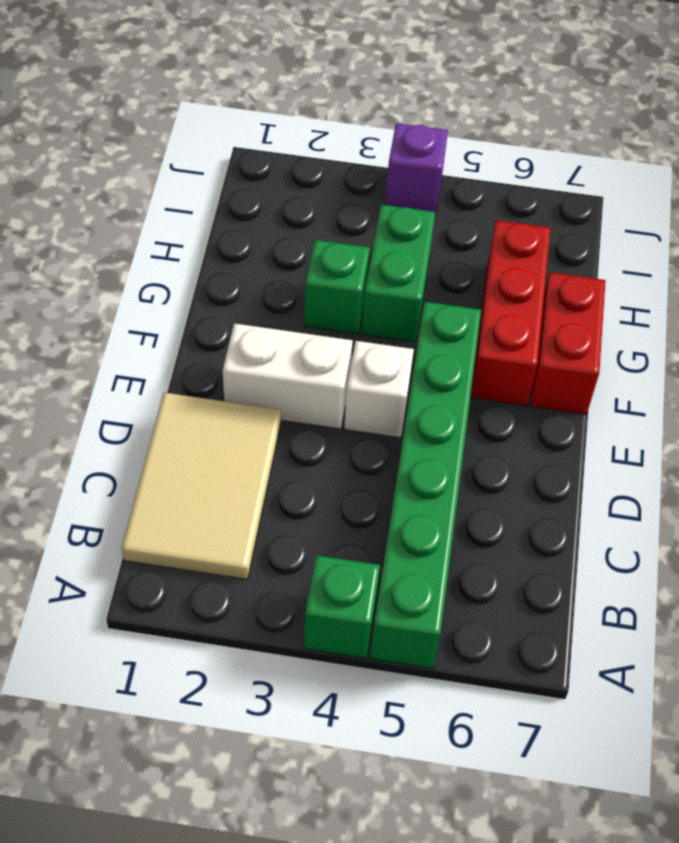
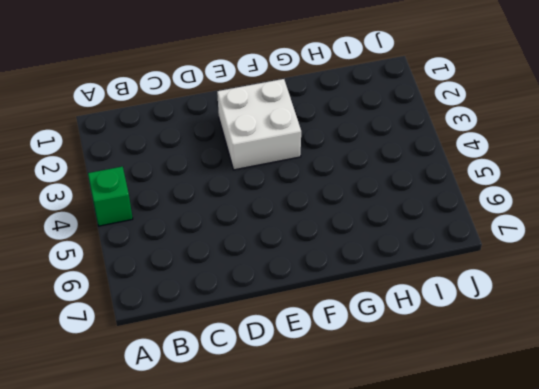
white 2x2 brick [217,79,301,170] -> white 1x2 brick [223,323,353,429]
none -> green 1x6 brick [370,302,481,669]
none -> tan 2x3 tile [121,393,281,579]

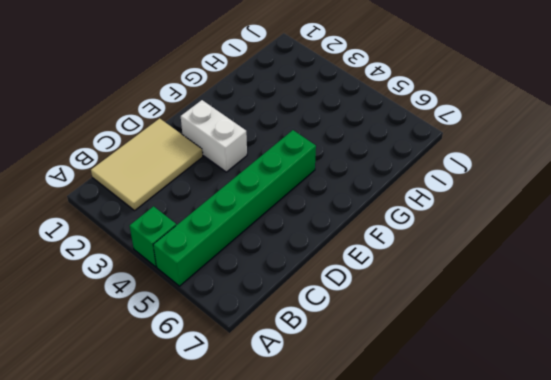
none -> white 1x1 brick [344,341,414,438]
none -> red 1x3 brick [471,220,550,406]

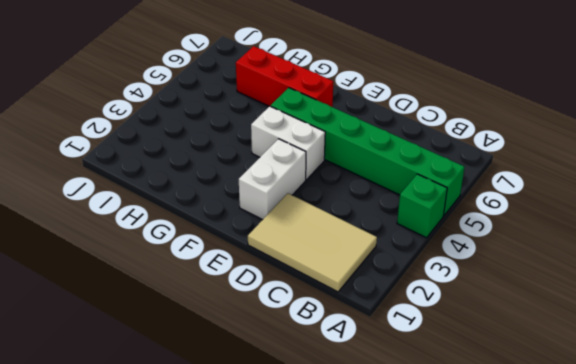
white 1x2 brick [251,106,325,180] -> white 1x1 brick [344,341,414,438]
none -> red 1x2 brick [530,272,606,414]
none -> green 1x1 brick [304,240,370,334]

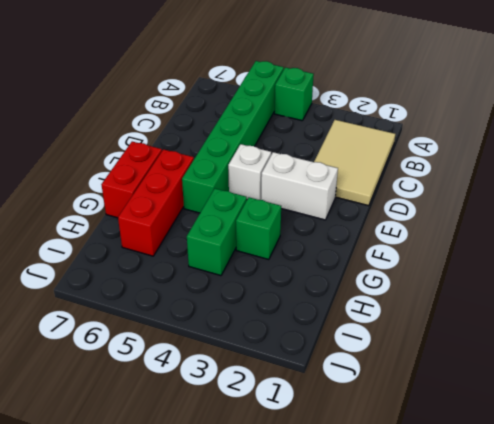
none -> purple 1x1 brick [385,123,448,213]

